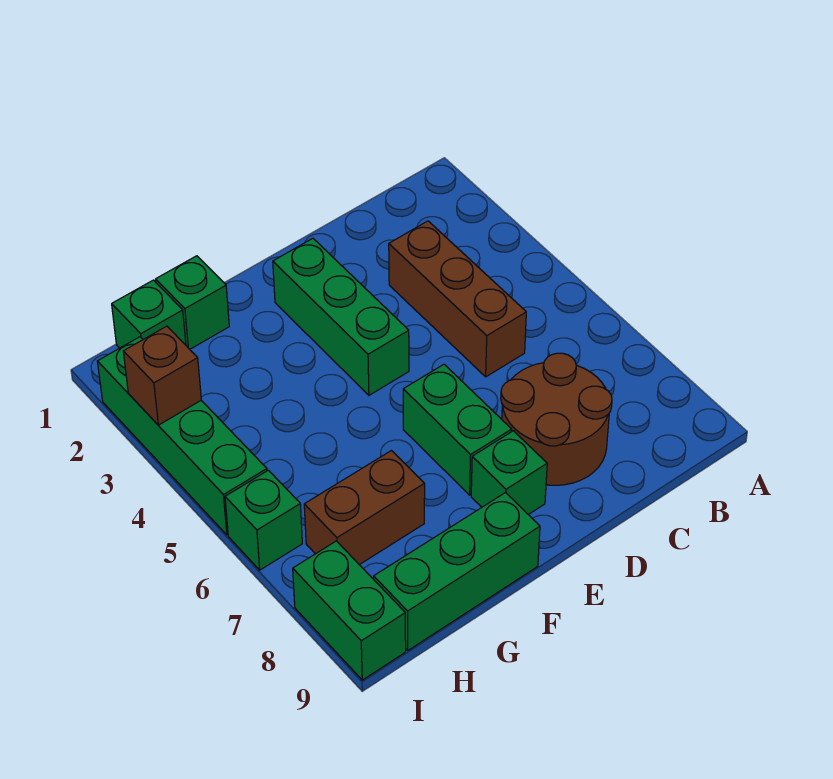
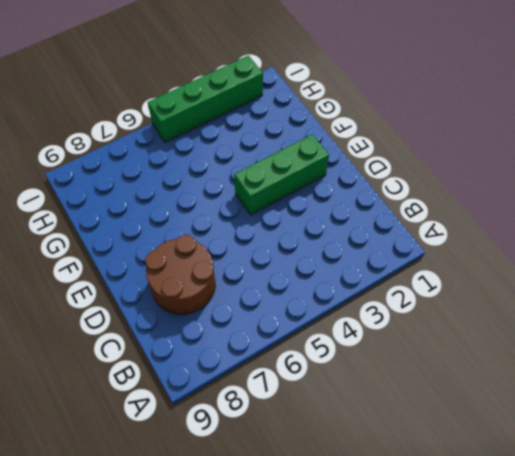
none -> brown 1x3 brick [389,221,526,377]
none -> green 1x2 brick [403,364,512,495]
none -> green 1x1 brick [471,431,547,514]

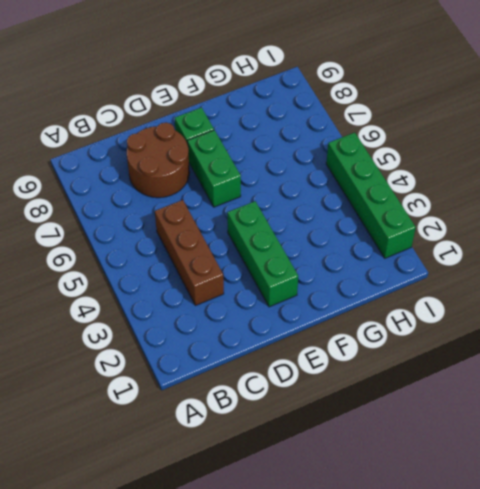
none -> green 1x3 brick [374,493,540,650]
none -> green 1x1 brick [156,256,229,349]
none -> brown 1x2 brick [304,451,425,565]

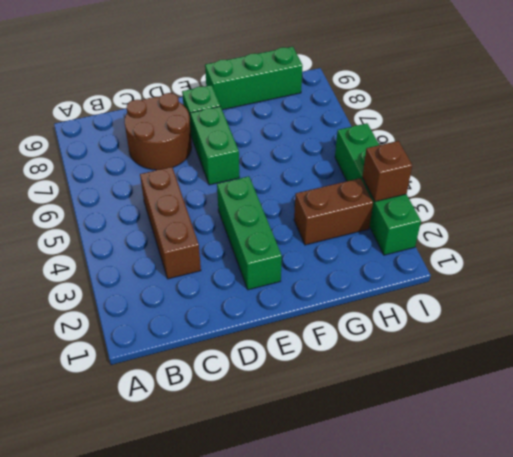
brown 1x2 brick [294,178,373,245] -> brown 1x2 brick moved to [304,451,425,565]
none -> green 1x1 brick [156,256,229,349]
none -> green 1x1 brick [112,280,186,348]
none -> green 1x1 brick [225,470,302,570]

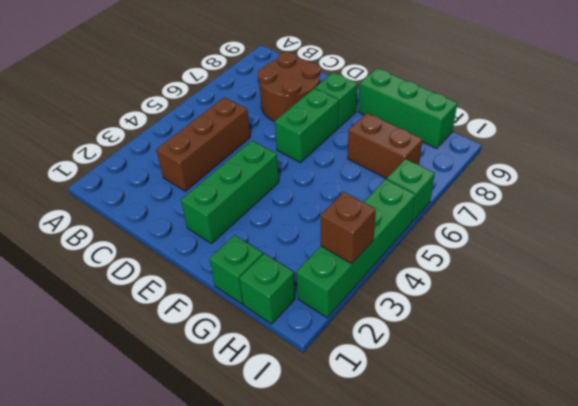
none -> green 1x2 brick [293,541,406,680]

